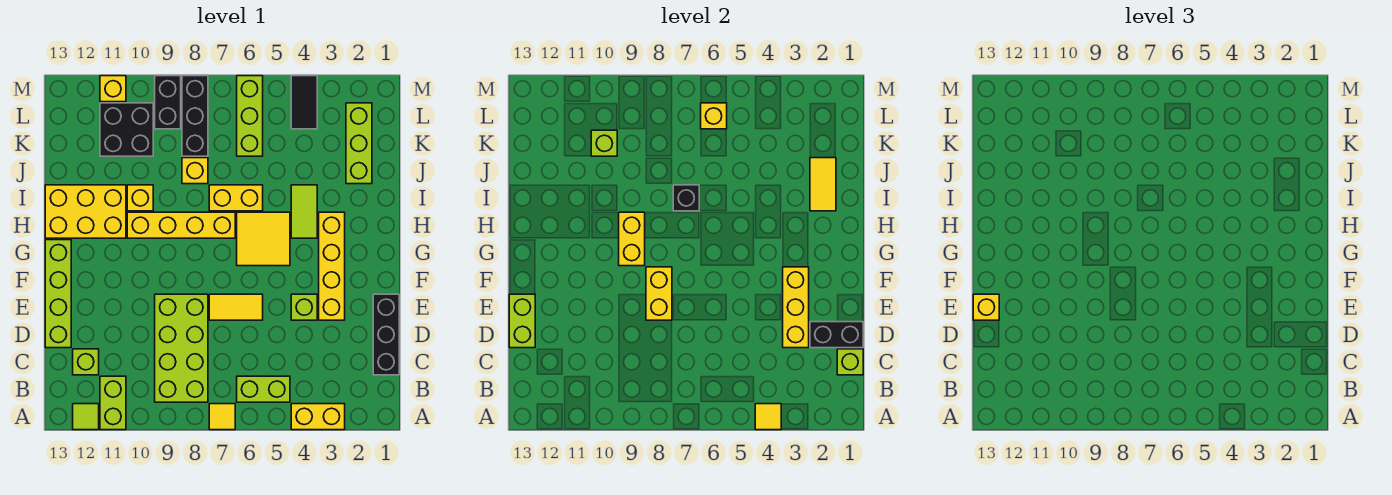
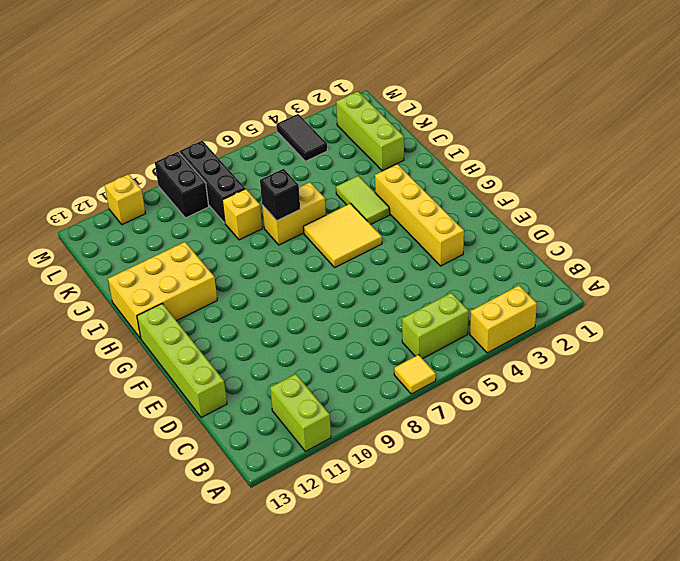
none -> lime 1x1 tile [73,404,99,430]
none -> lime 2x4 brick [155,294,208,402]
none -> black 1x3 brick [373,294,399,375]
none -> lime 1x1 brick [73,349,99,375]

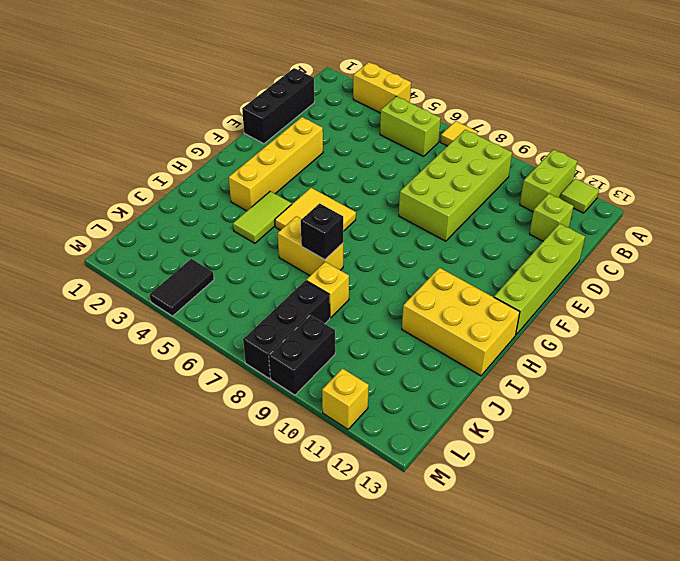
none -> lime 1x1 brick [291,294,317,320]
none -> yellow 1x2 tile [209,294,263,320]
none -> yellow 1x4 brick [127,212,235,238]
none -> yellow 1x1 brick [127,185,153,211]

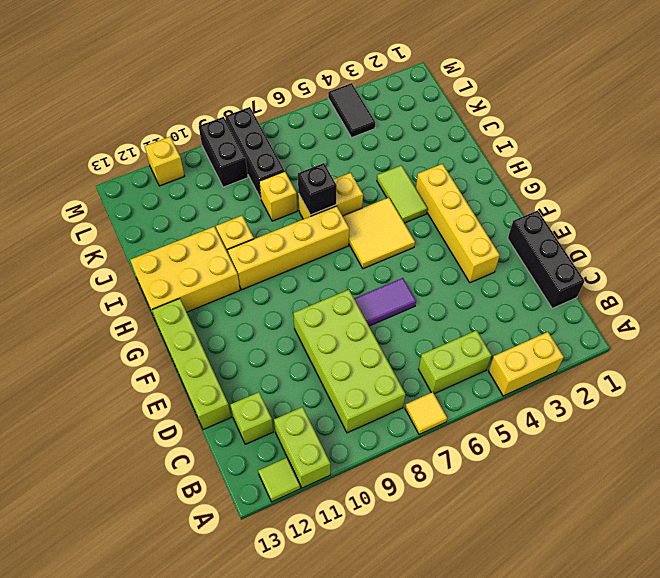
purple 1x2 tile [354,278,416,326] -> yellow 1x2 tile [209,294,263,320]
none -> lime 1x1 brick [291,294,317,320]
none -> lime 1x3 brick [346,103,372,184]
none -> lime 1x3 brick [237,76,263,156]
none -> black 2x2 brick [100,103,153,156]

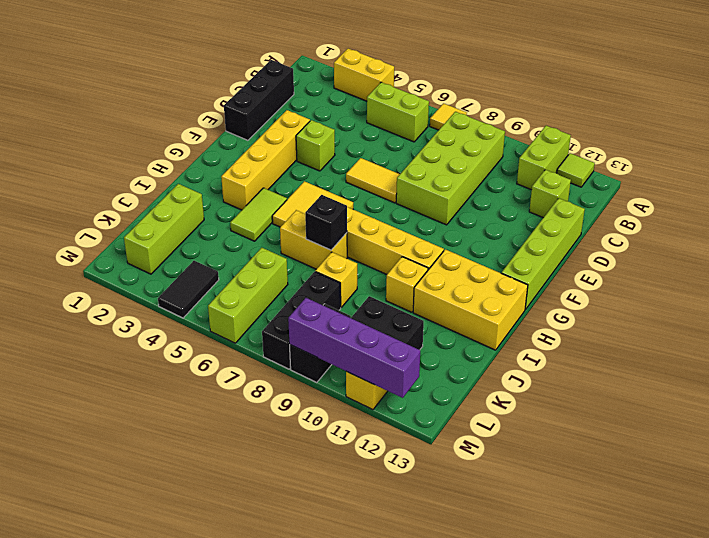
purple 1x4 brick [288,298,420,398] -> none
none -> yellow 1x1 tile [755,404,781,430]
none -> lime 1x1 brick [837,349,863,375]
none -> black 1x2 brick [810,322,863,348]
none -> yellow 1x3 brick [783,267,809,348]

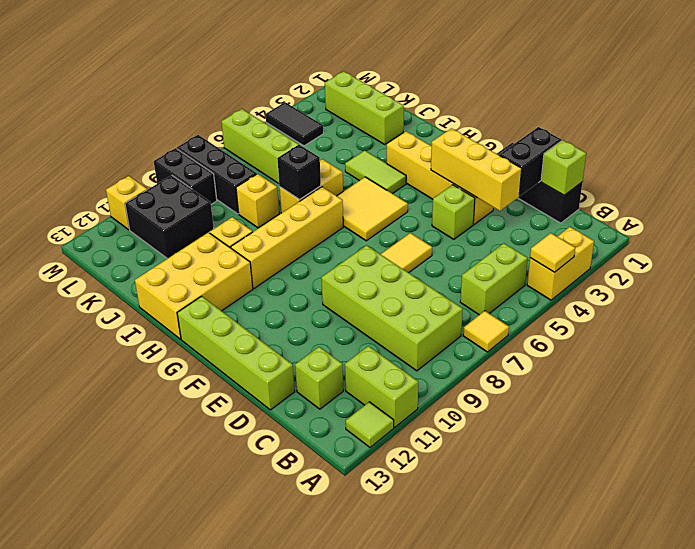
none -> lime 1x2 brick [509,294,535,348]
none -> yellow 1x2 brick [646,267,672,320]
none -> yellow 1x2 brick [619,212,645,266]
none -> yellow 1x2 tile [810,158,836,211]

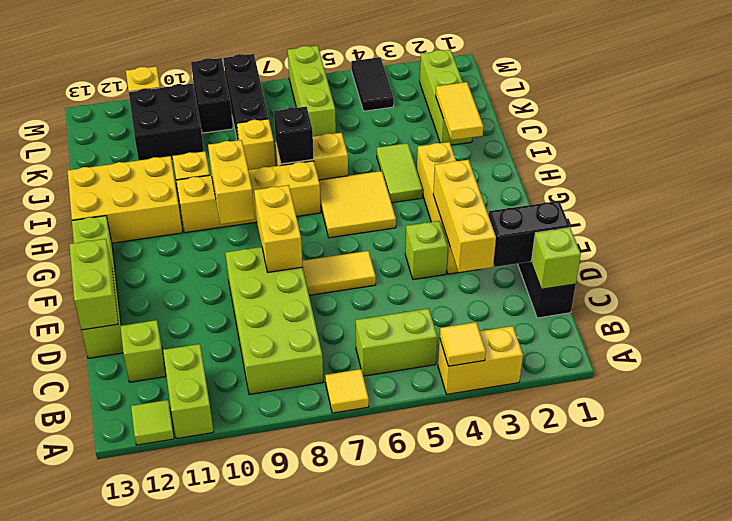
none -> lime 1x1 brick [591,130,617,156]
none -> yellow 1x1 brick [701,103,727,129]
none -> yellow 1x1 brick [973,294,999,320]

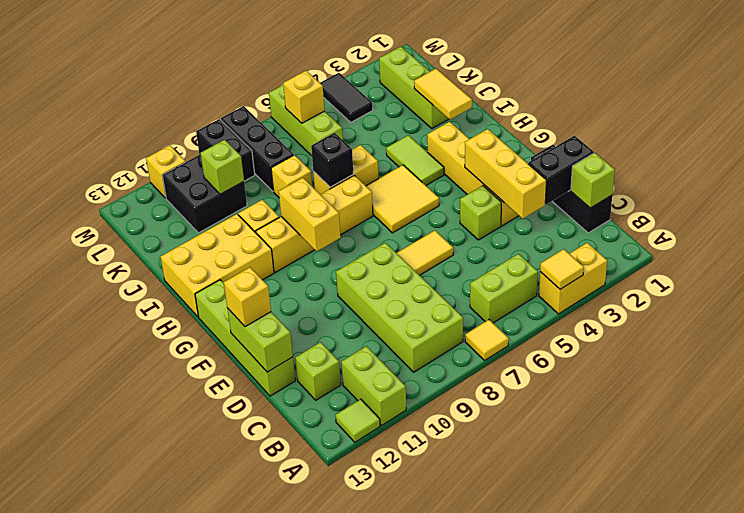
none -> yellow 1x2 brick [646,267,672,320]

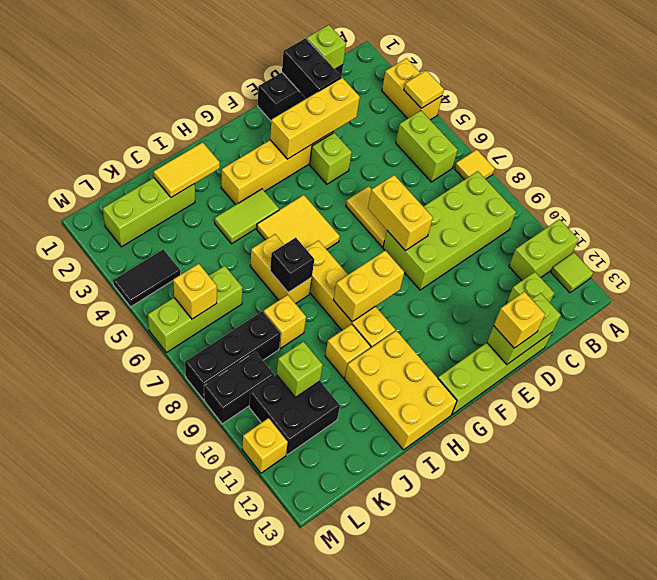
yellow 1x2 brick [368,175,433,251] -> yellow 1x2 brick turned to [646,267,672,320]

